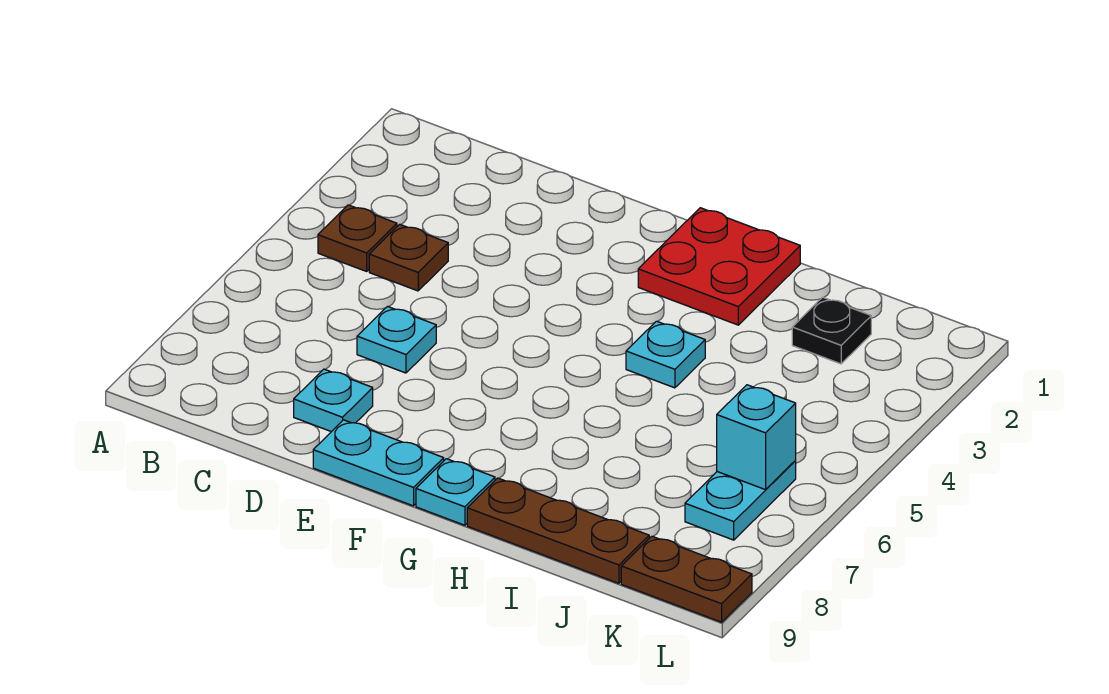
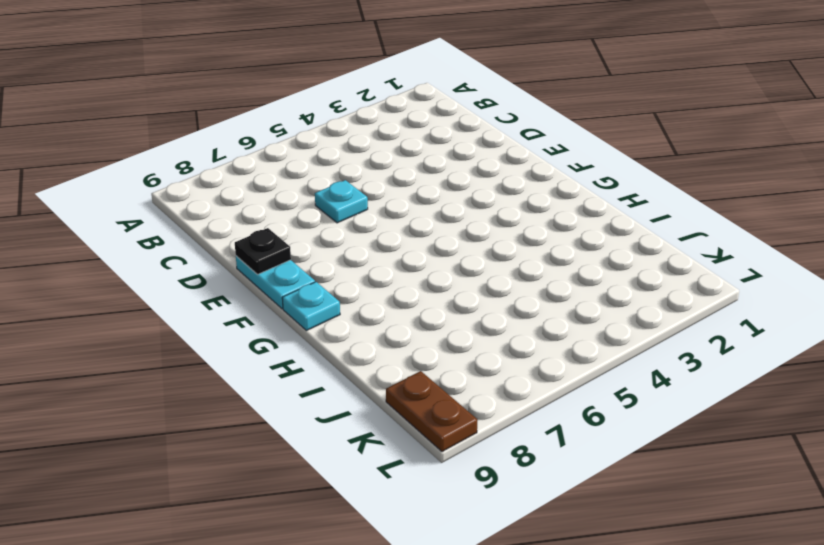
black 1x1 plate [235,228,291,274] -> black 1x1 plate moved to [792,297,871,364]
none -> brown 1x1 plate [318,205,397,271]
none -> brown 1x1 plate [369,224,448,291]
none -> cyan 1x1 plate [294,369,373,432]

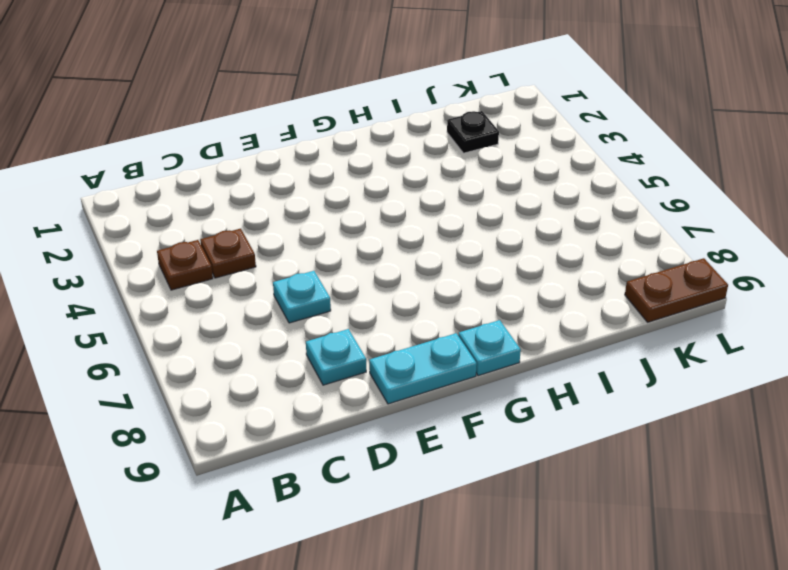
none -> red 2x2 plate [638,208,800,325]
none -> cyan 1x1 plate [626,321,705,388]
none -> brown 1x3 plate [467,478,649,583]

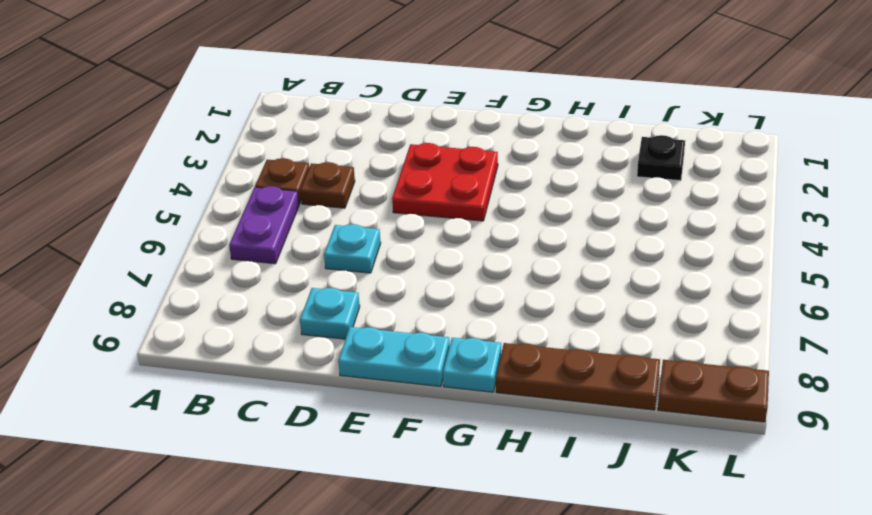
purple 1x2 plate [229,186,299,264] -> none
red 2x2 plate [392,143,498,221] -> red 2x2 plate moved to [638,208,800,325]
none -> cyan 1x1 plate [626,321,705,388]
none -> cyan 1x2 plate [685,461,796,540]
none -> cyan 1x1 brick [717,385,796,490]

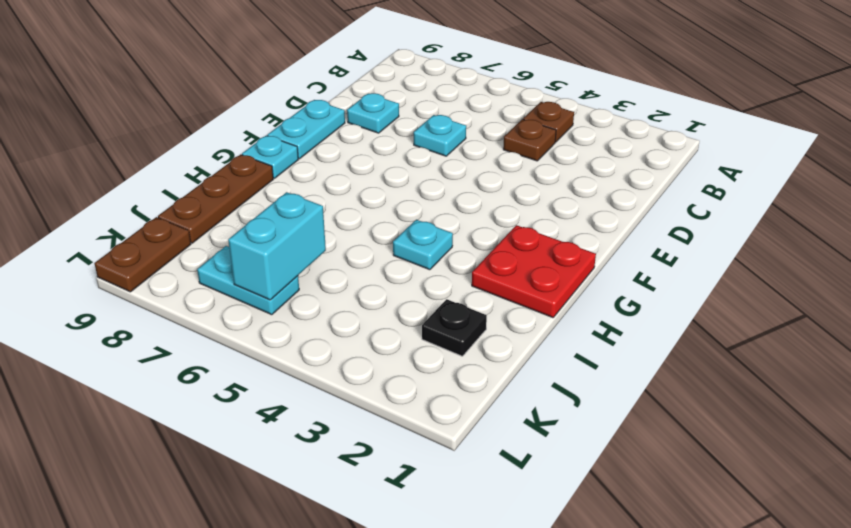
cyan 1x2 brick [228,192,326,300] -> cyan 1x1 brick [717,385,796,490]

